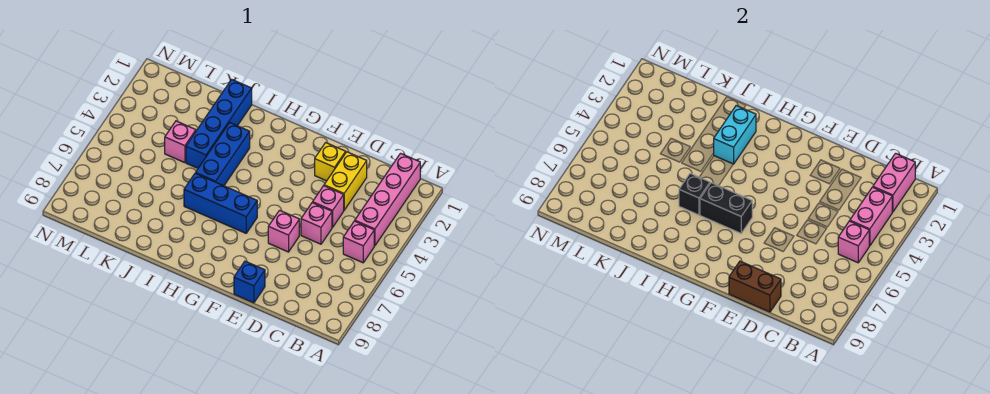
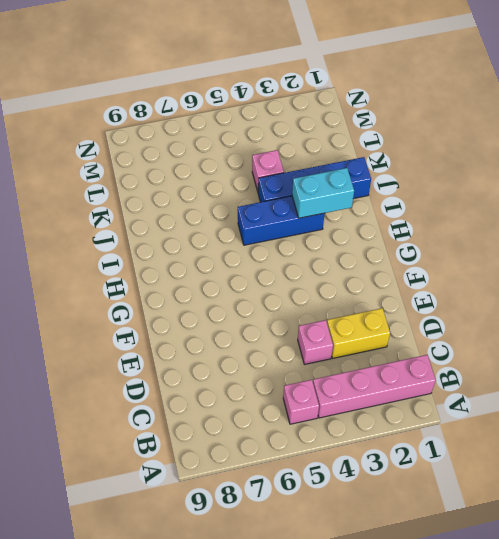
none -> pink 1x1 brick [301,203,332,244]
none -> yellow 1x1 brick [315,143,346,181]
none -> pink 1x1 brick [268,210,299,252]

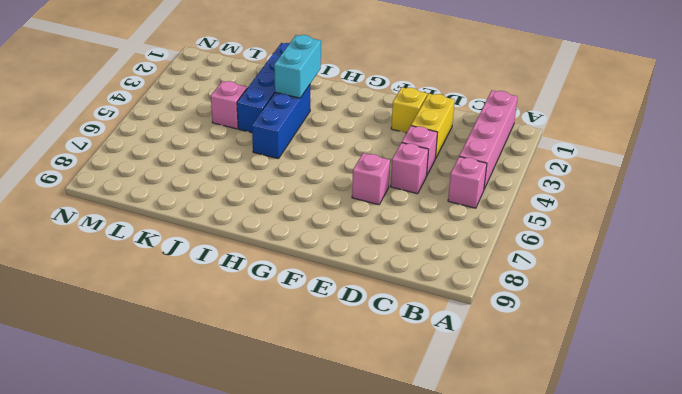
none -> blue 1x1 brick [234,261,265,303]
none -> blue 1x3 brick [184,173,257,233]
none -> pink 1x2 brick [873,153,915,212]

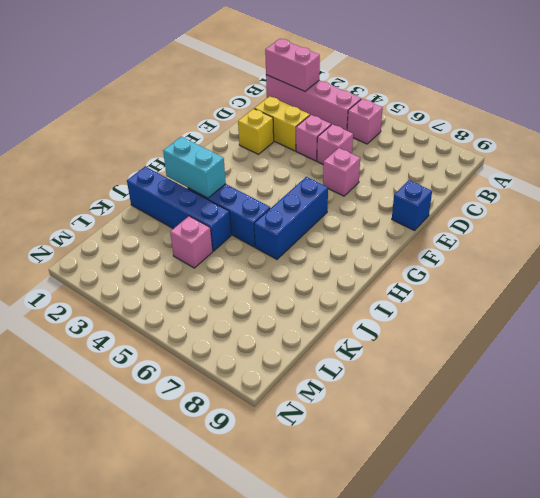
none -> pink 1x2 brick [850,187,892,246]
none -> pink 1x1 brick [838,221,869,263]
none -> brown 1x2 brick [729,261,781,312]

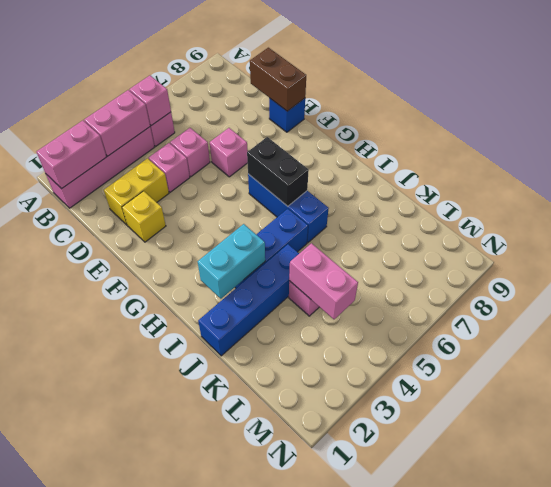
pink 1x2 brick [289,243,358,319] -> none
none -> black 1x1 brick [679,173,710,215]

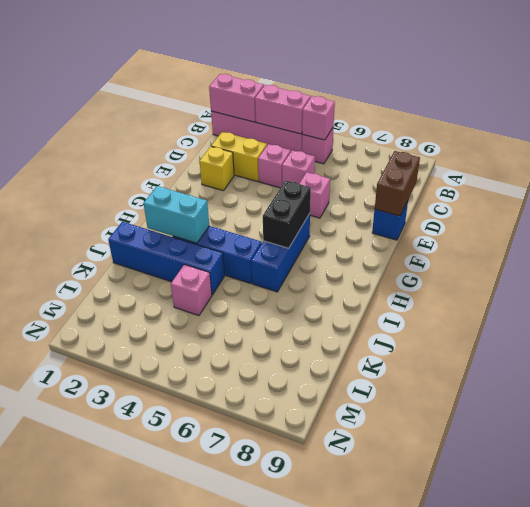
none -> black 1x1 brick [679,173,710,215]

